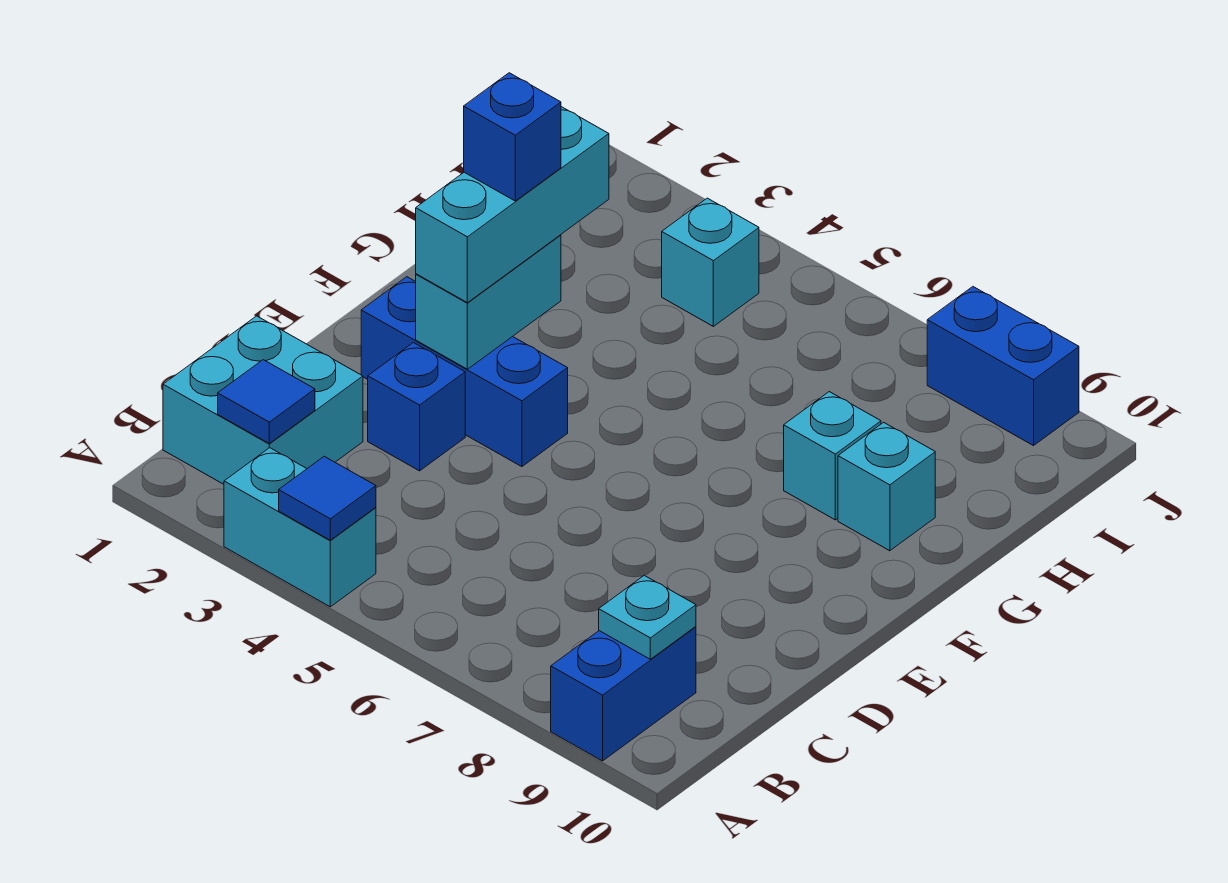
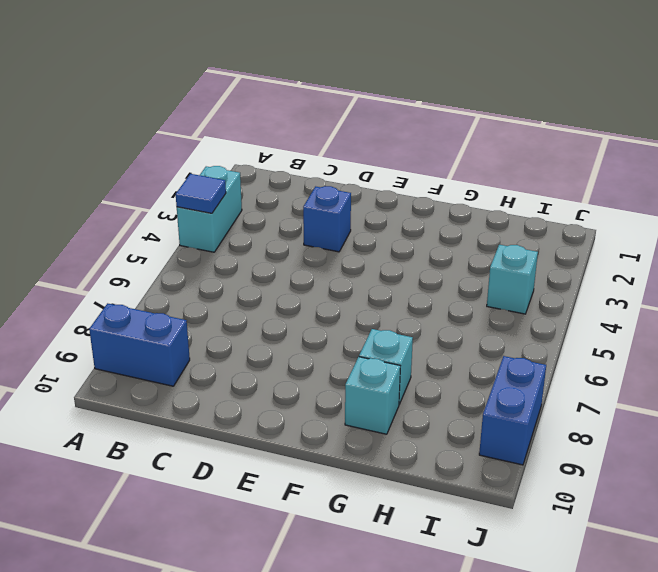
none -> cyan 2x2 brick [163,316,363,484]
none -> blue 1x3 brick [361,277,568,467]
none -> blue 1x1 tile [218,360,315,443]

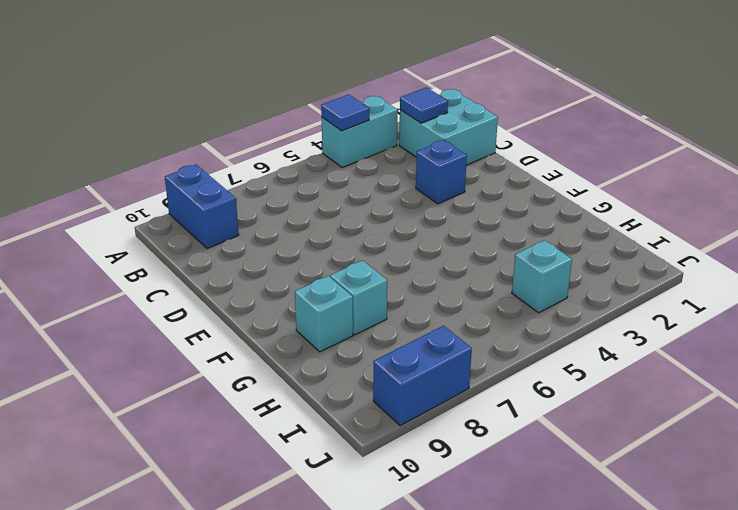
none -> blue 1x3 brick [361,277,568,467]
none -> cyan 1x1 plate [599,575,696,659]
none -> cyan 1x2 brick [416,235,561,369]

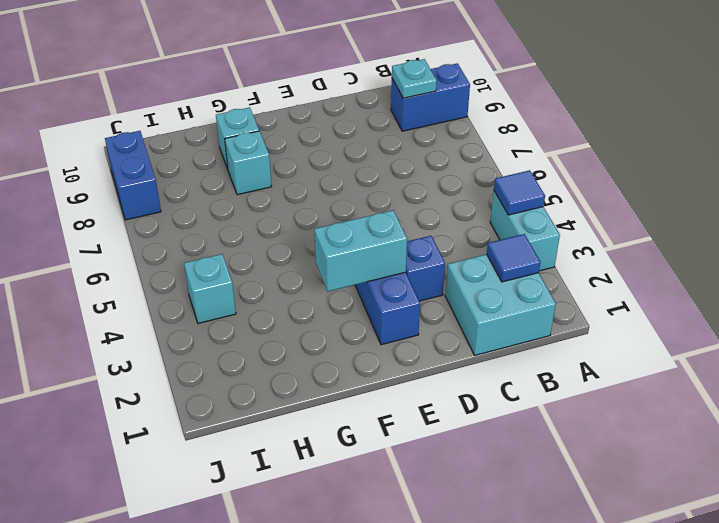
none -> cyan 1x3 brick [416,107,609,303]
none -> blue 1x1 brick [464,73,561,201]

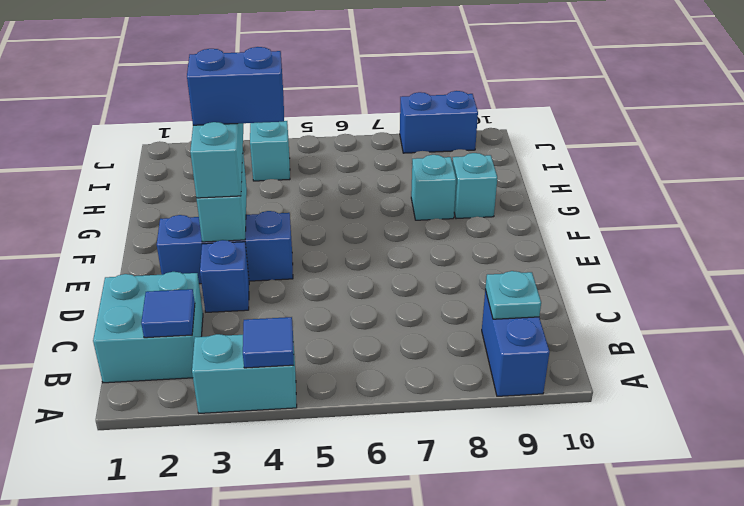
blue 1x2 brick [187,47,284,125] -> blue 1x1 brick [464,73,561,201]

